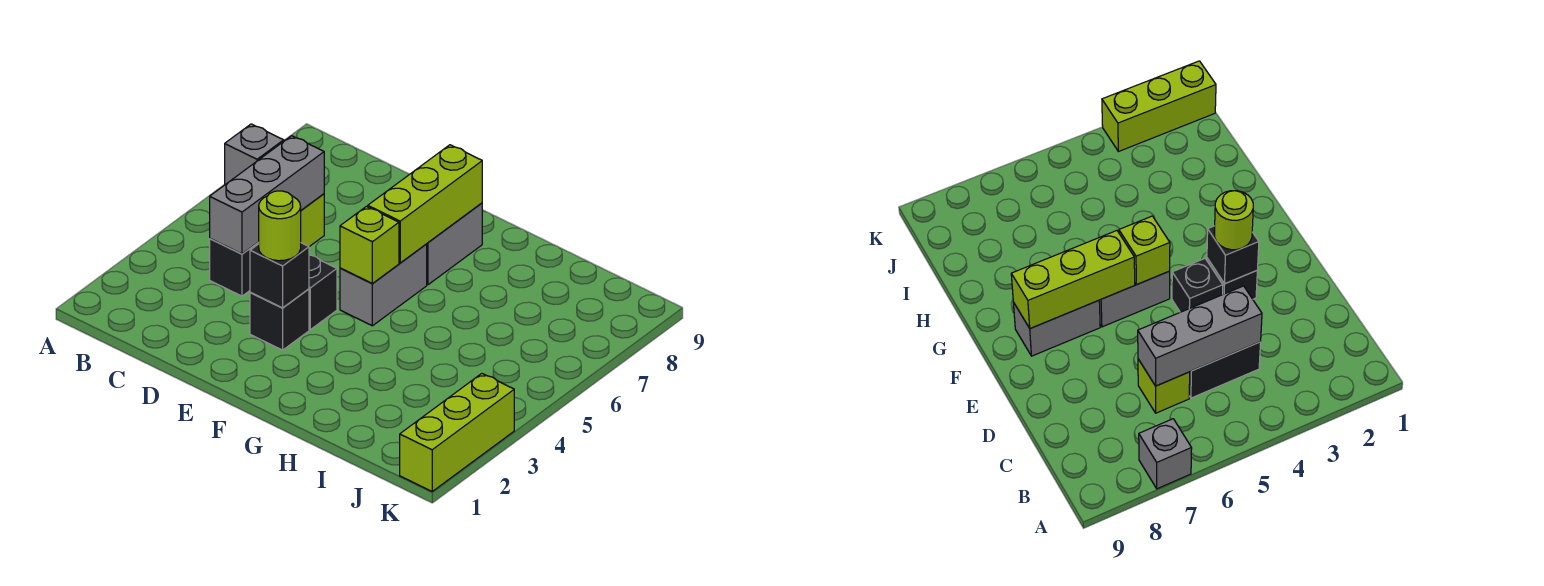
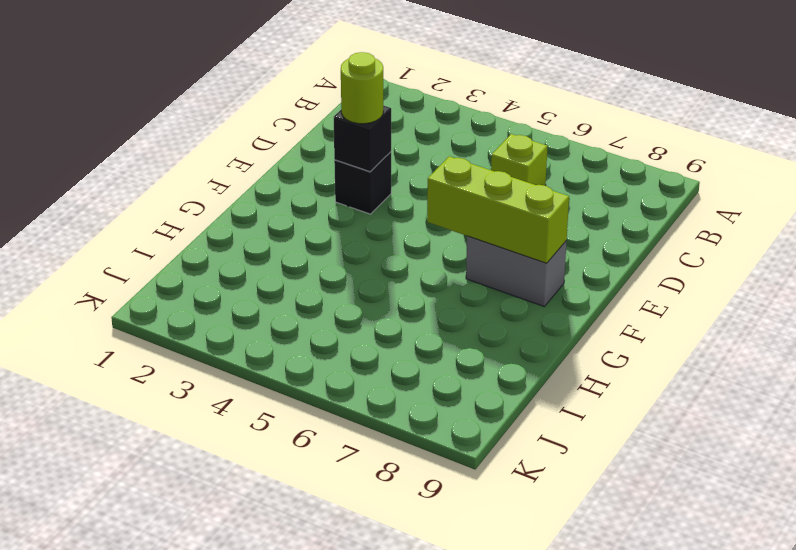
none -> grey 1x1 brick [225,124,284,184]
none -> black 1x2 brick [210,239,259,296]
none -> black 1x1 brick [309,255,337,330]

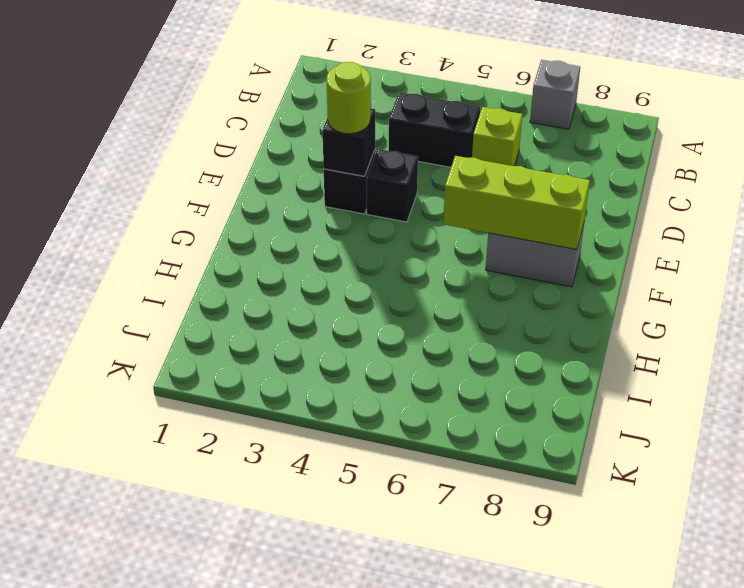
none -> grey 1x2 brick [340,244,427,326]
none -> lime 1x3 brick [400,374,514,491]
none -> grey 1x3 brick [210,136,324,254]

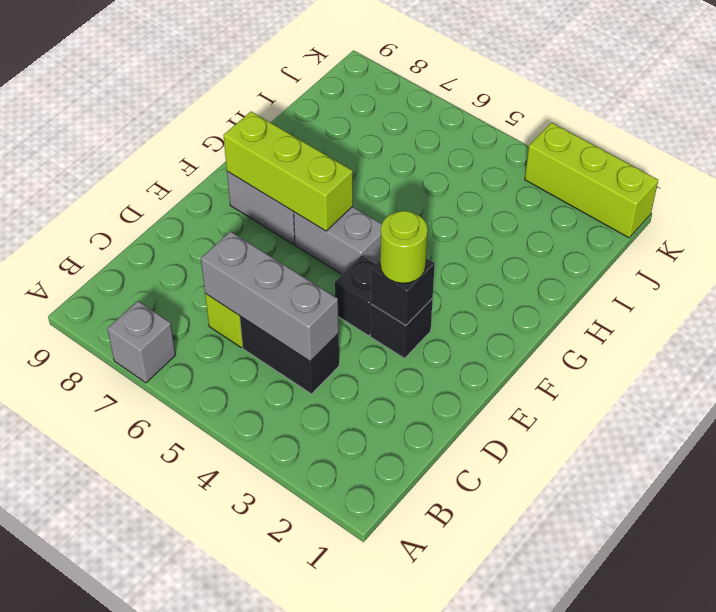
none -> lime 1x1 brick [340,207,399,283]

